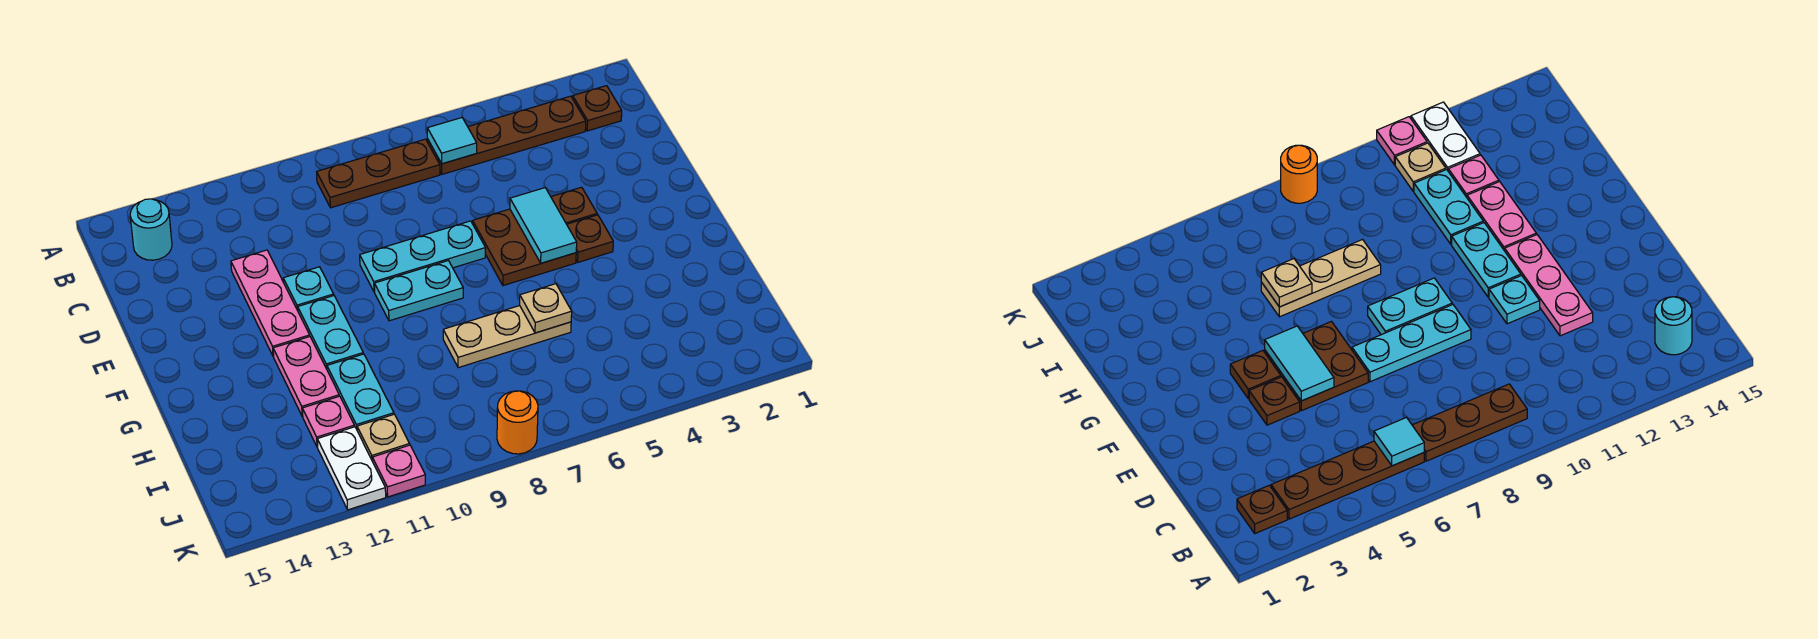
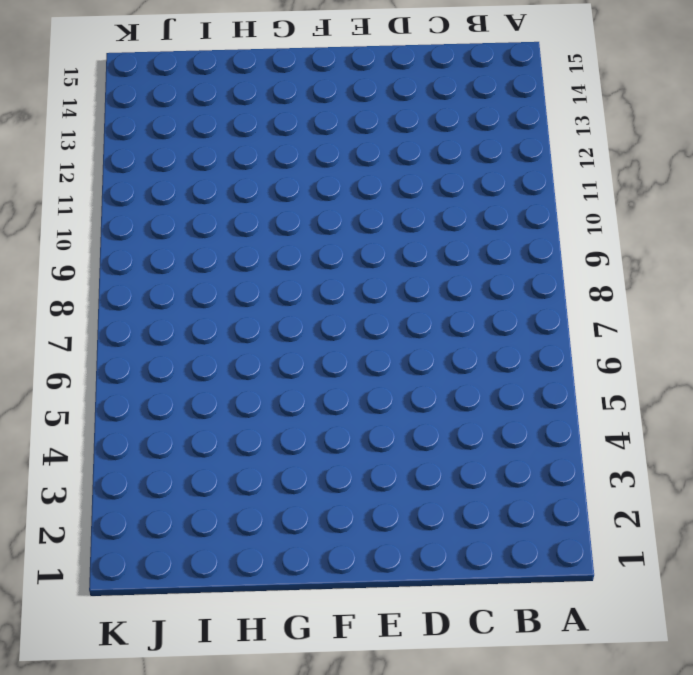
none -> brown 1x1 plate [573,86,622,131]
none -> brown 1x4 plate [428,96,586,174]
none -> brown 1x3 plate [317,139,440,208]

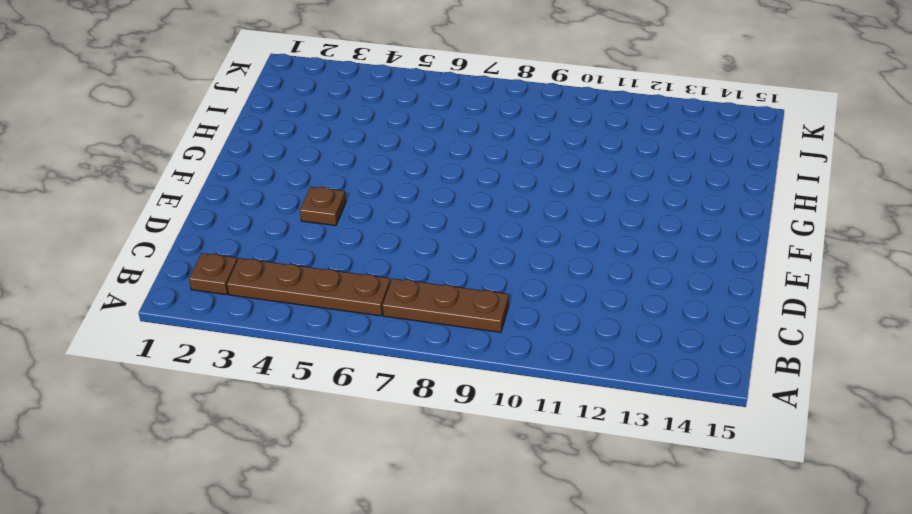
none -> cyan 1x1 round brick [130,199,172,260]
none -> pink 1x3 plate [231,250,310,357]
none -> brown 2x2 plate [473,209,576,286]

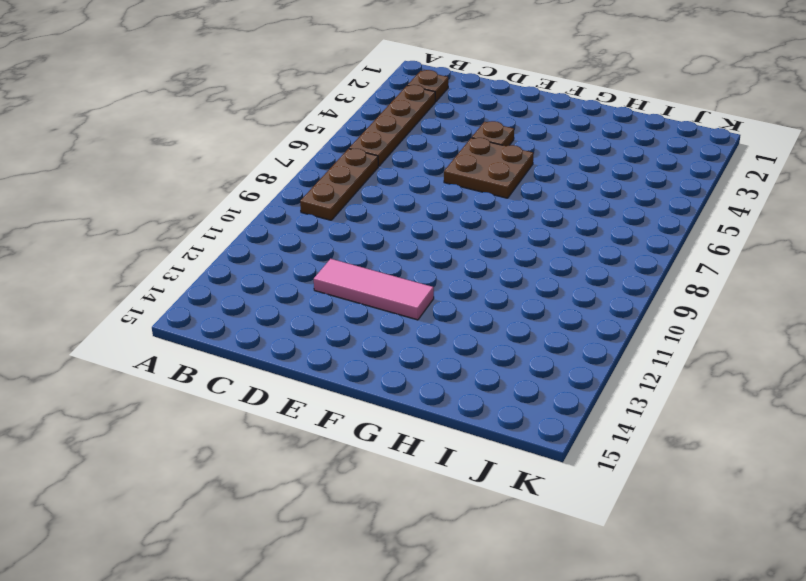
pink 1x3 tile [314,259,434,320] -> pink 1x3 plate [231,250,310,357]
none -> cyan 1x1 round brick [130,199,172,260]
none -> cyan 1x3 plate [360,221,486,292]
none -> cyan 1x1 plate [283,267,334,310]

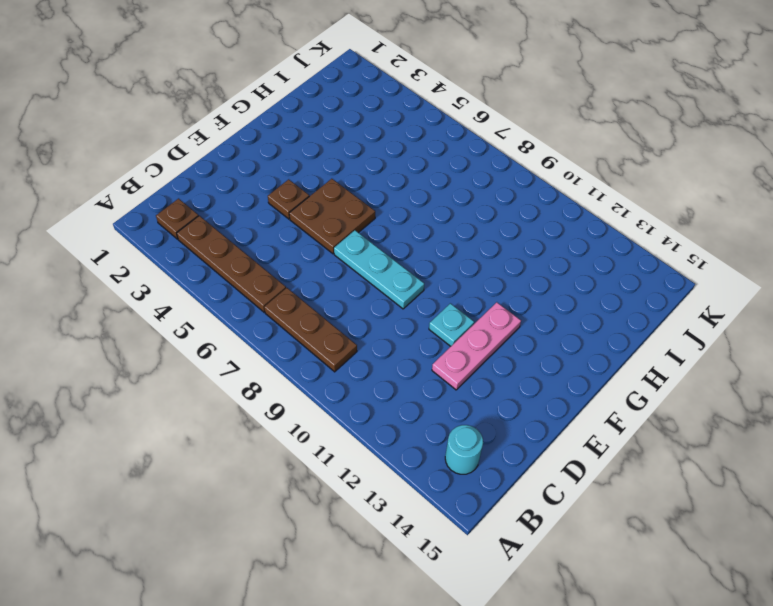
none -> brown 1x1 plate [567,215,613,262]
none -> cyan 1x2 plate [374,261,463,321]
none -> cyan 1x2 plate [298,296,363,369]

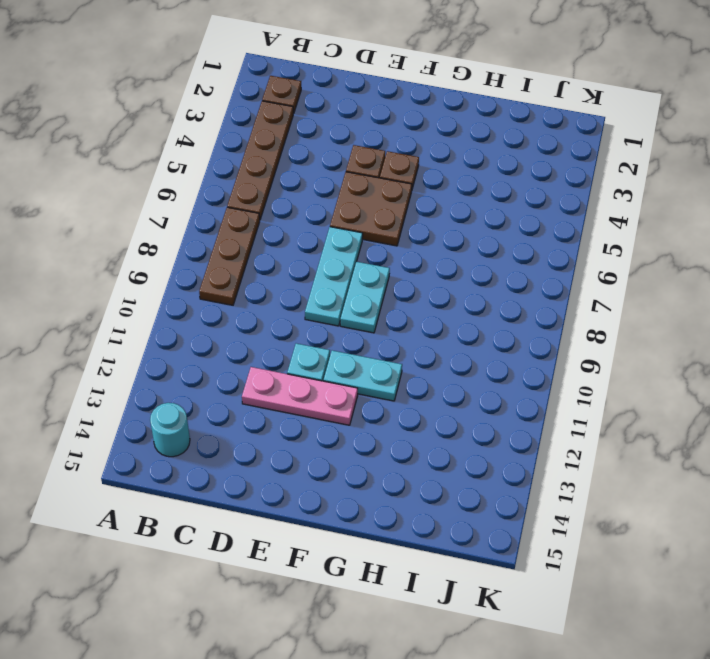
none -> pink 1x2 plate [273,337,339,417]
none -> tan 1x3 plate [443,306,571,368]
none -> cyan 1x2 plate [327,354,394,429]

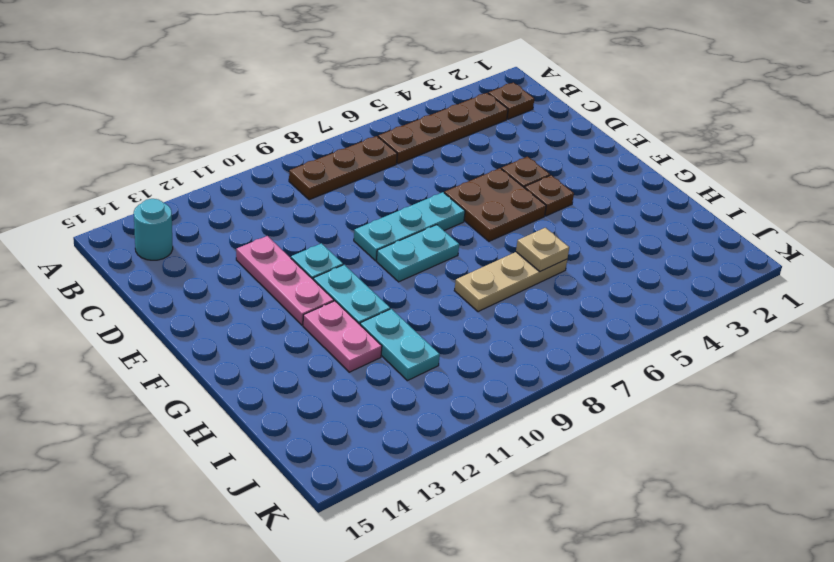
none -> pink 1x1 plate [302,396,354,447]
none -> tan 1x1 plate [357,414,410,461]
none -> white 1x2 plate [317,427,386,510]

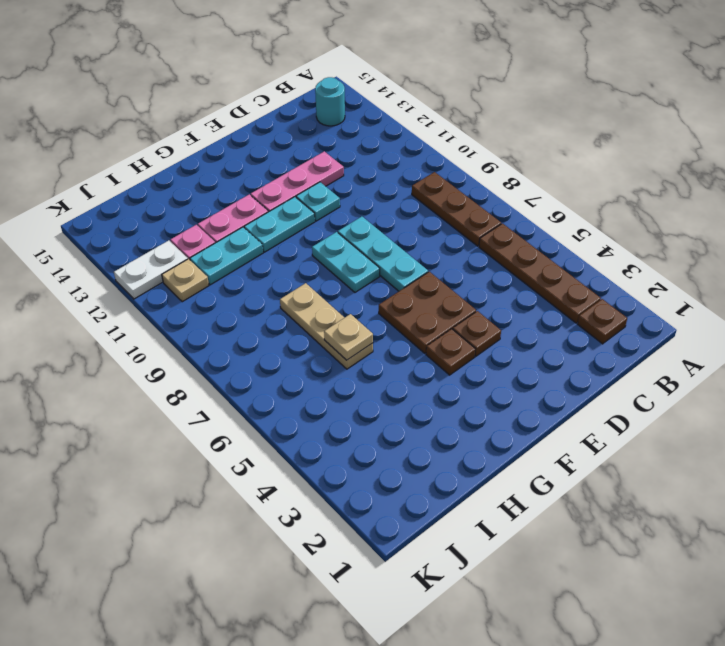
none -> orange 1x1 round brick [497,391,538,454]
none -> pink 1x1 plate [372,445,425,497]
none -> cyan 1x1 tile [427,118,477,164]

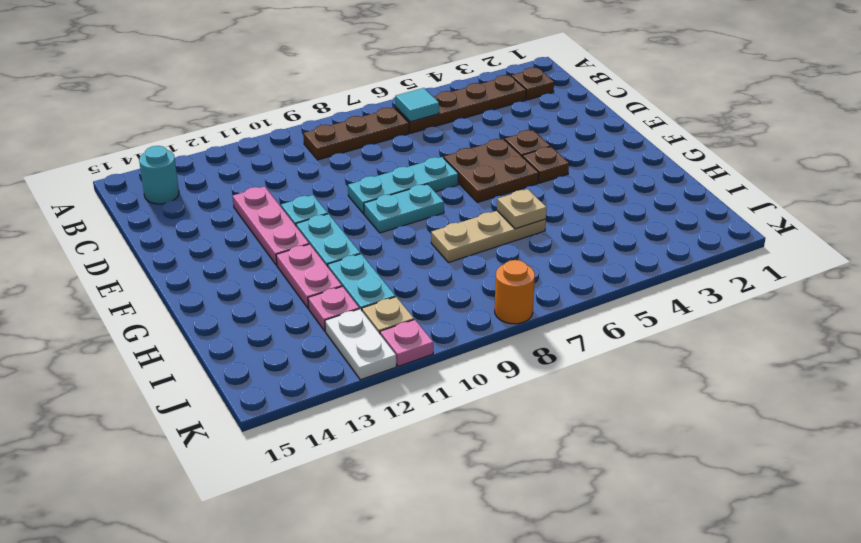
none -> cyan 1x2 tile [510,188,577,263]

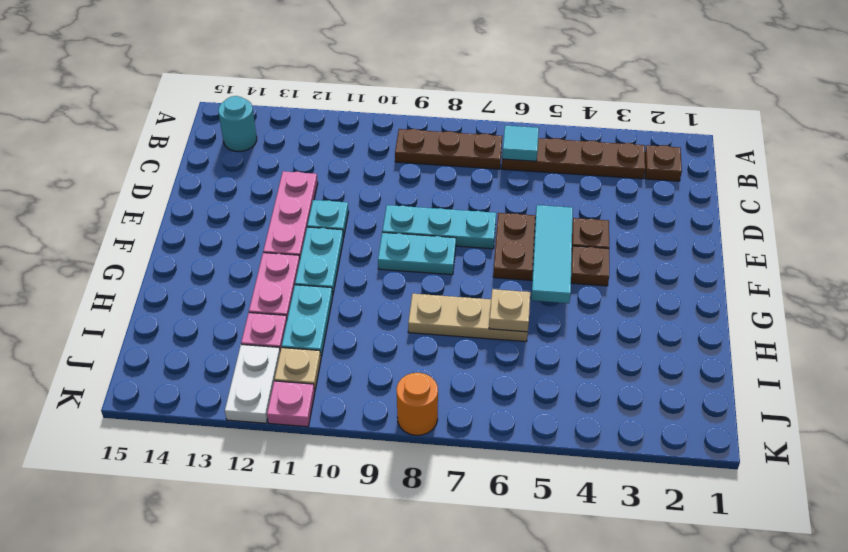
cyan 1x3 tile [531,205,573,303] -> cyan 1x2 tile [510,188,577,263]

